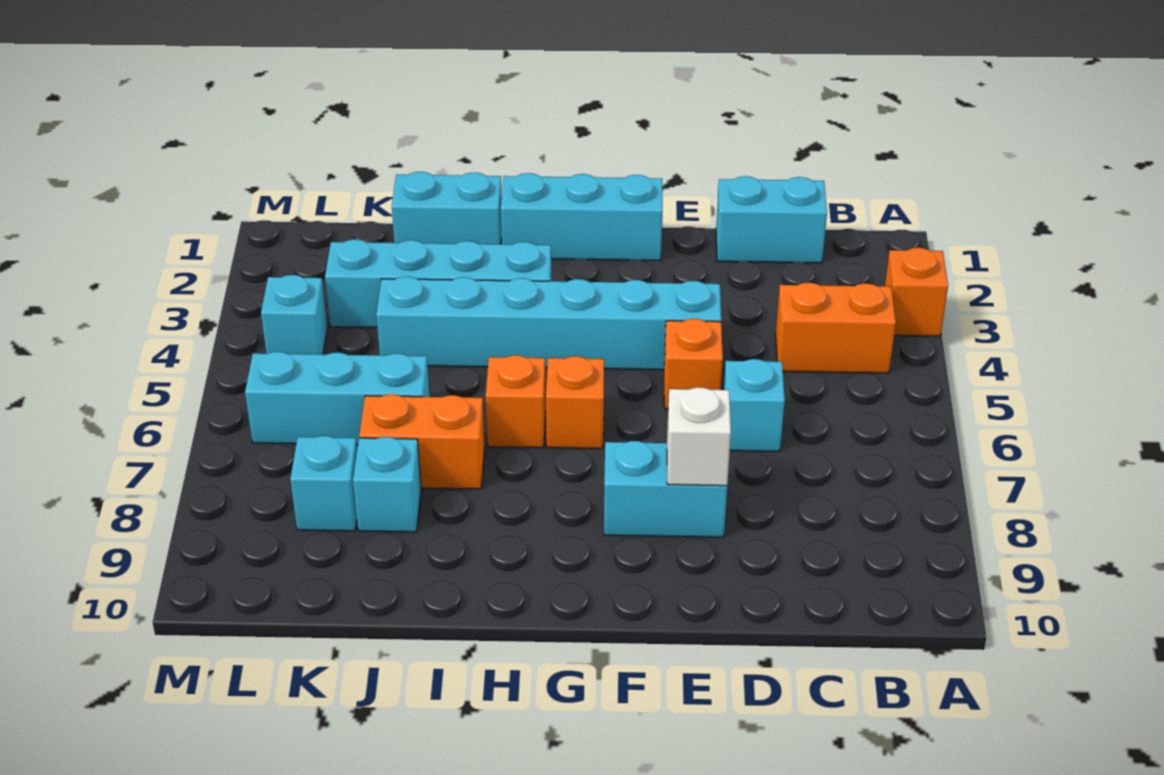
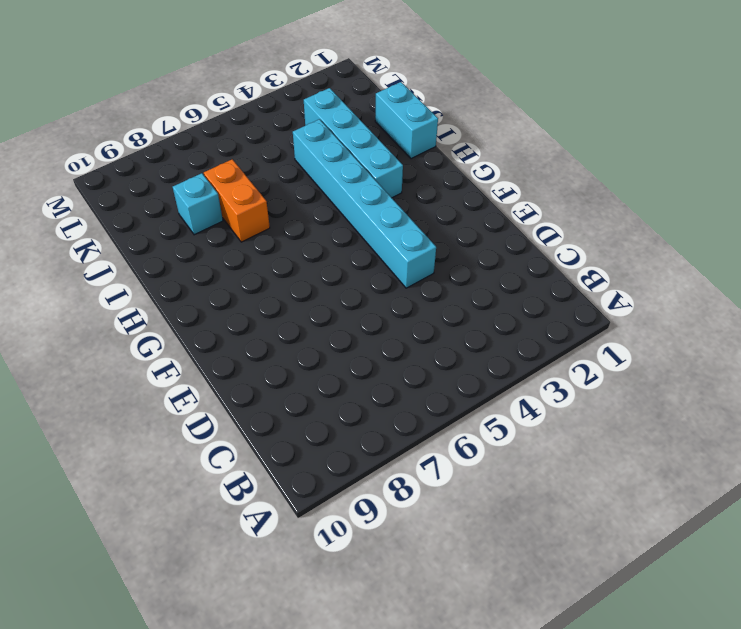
none -> orange 1x1 brick [885,248,948,336]
none -> orange 1x2 brick [776,283,896,373]
none -> cyan 1x2 brick [716,176,827,263]

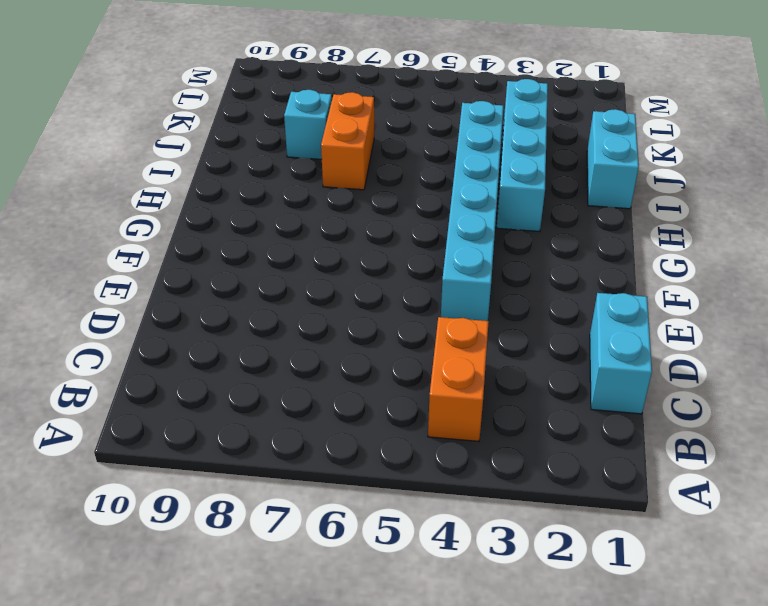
none -> orange 1x1 brick [885,248,948,336]
none -> cyan 1x1 brick [724,359,785,451]
none -> orange 1x1 brick [664,319,723,409]

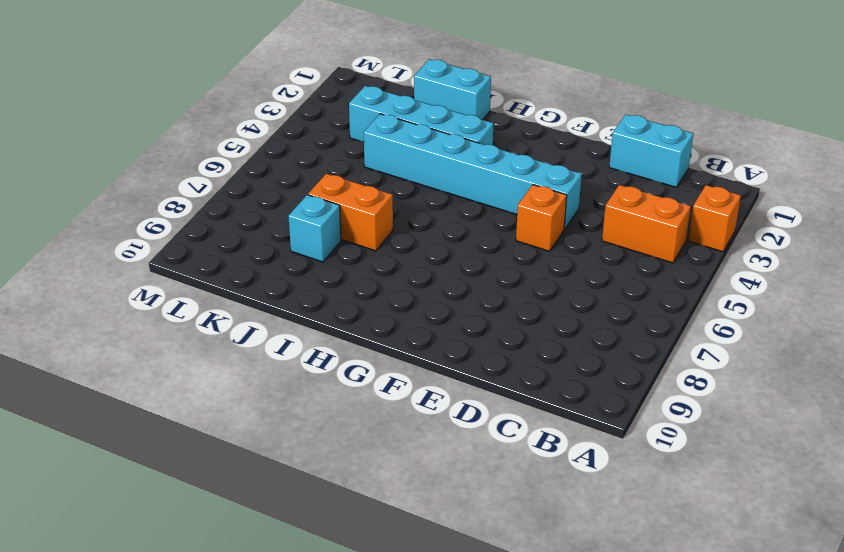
none -> cyan 1x1 brick [724,359,785,451]
none -> cyan 1x2 brick [604,441,727,537]
none -> cyan 1x3 brick [501,173,662,260]

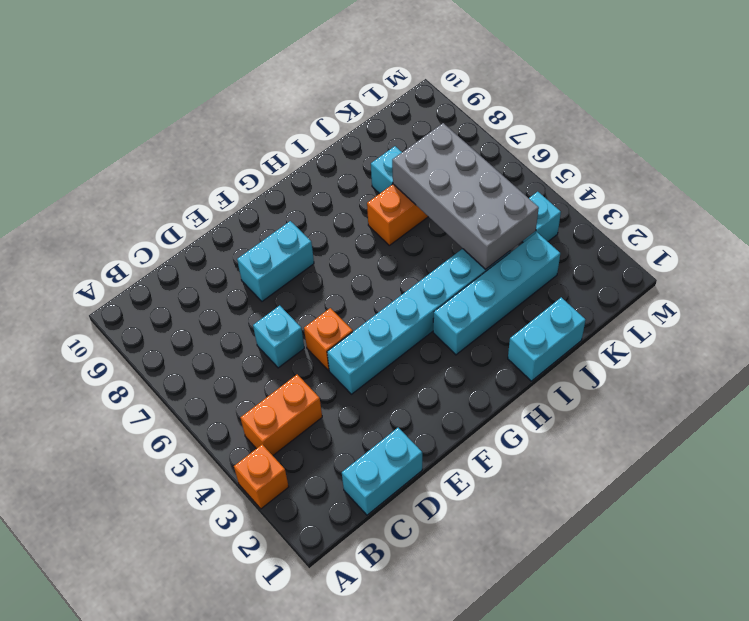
grey 2x4 brick [392,123,539,269] -> none
none -> cyan 1x3 brick [501,173,662,260]
none -> orange 1x1 brick [546,356,604,449]
none -> orange 1x1 brick [486,355,546,448]

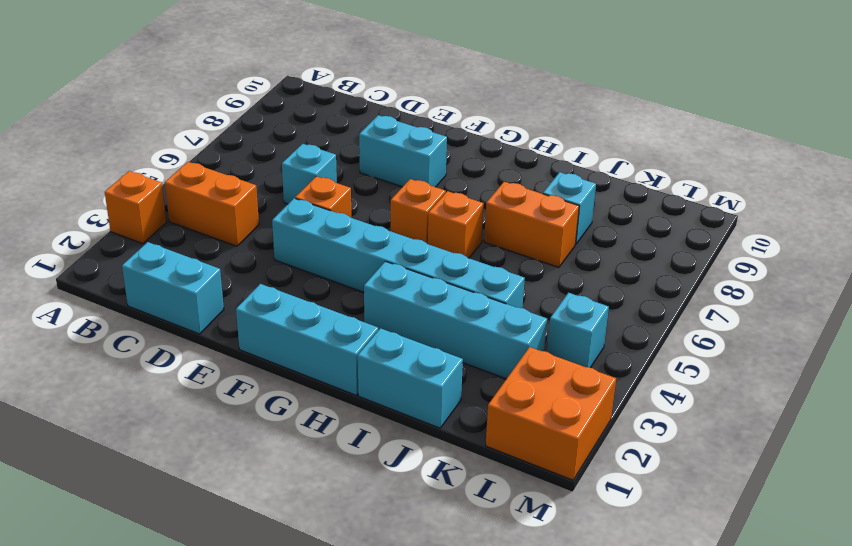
orange 2x2 brick [486,347,616,480] -> none
none -> cyan 1x3 brick [245,352,429,445]
none -> cyan 1x1 brick [290,436,357,531]
none -> white 1x1 brick [667,387,731,486]

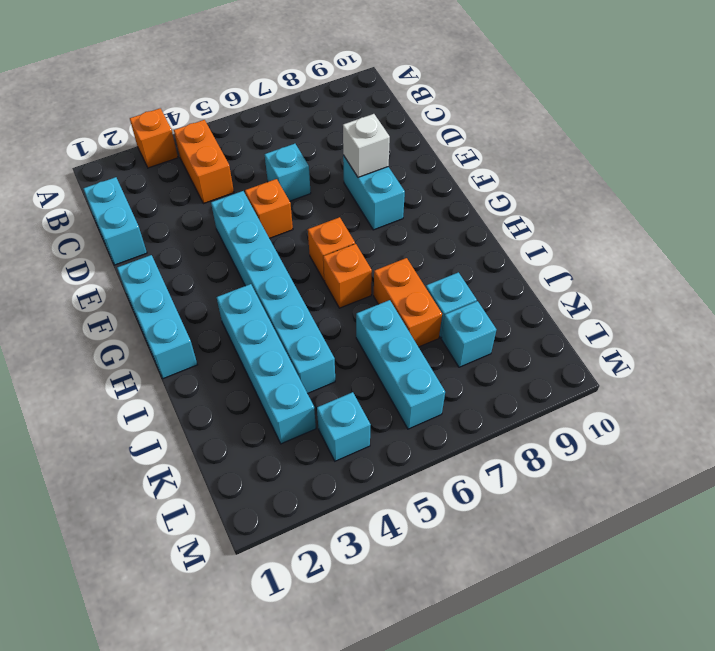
none -> cyan 1x2 brick [392,172,502,244]

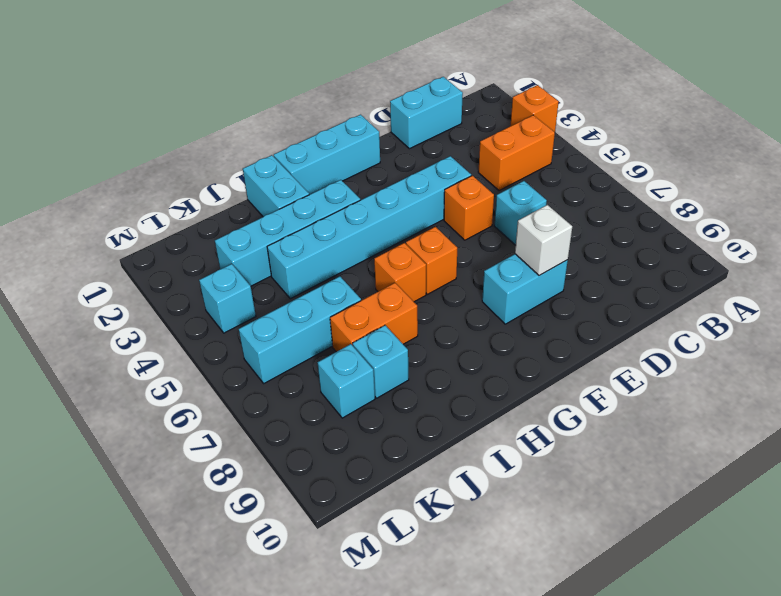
cyan 1x2 brick [243,155,309,217] -> cyan 1x2 brick turned to [392,172,502,244]

